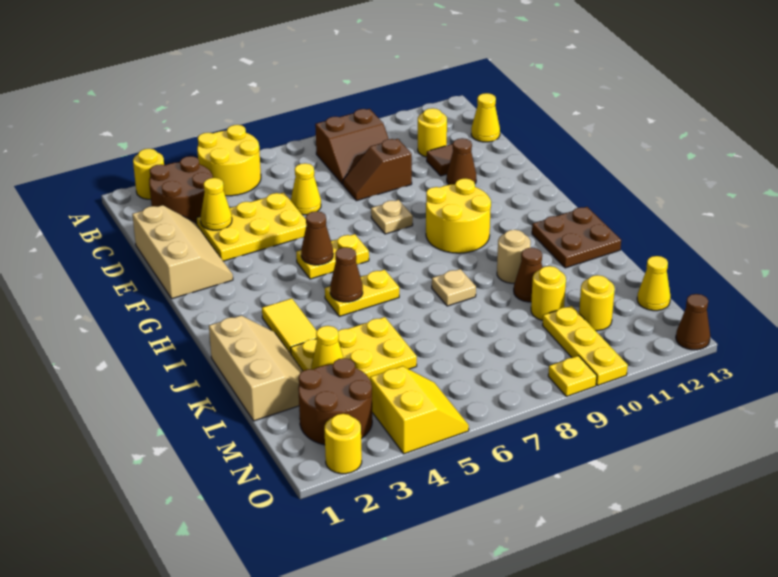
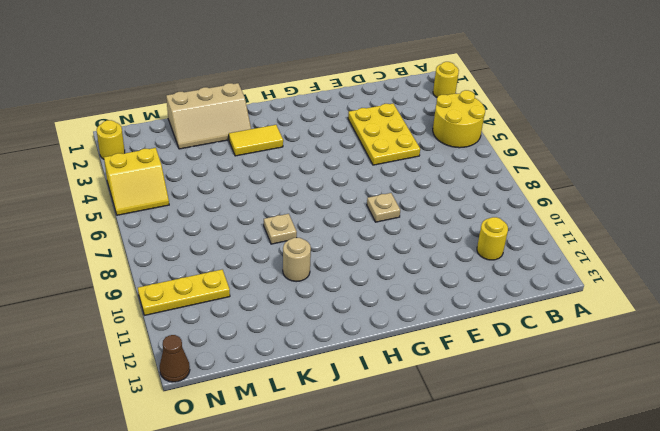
none -> brown 2x2 round brick [149,156,213,224]
none -> brown 2x2 slope [315,109,389,184]
none -> yellow 1x1 cone [471,93,500,142]
none -> tan 2x3 slope [132,205,233,299]

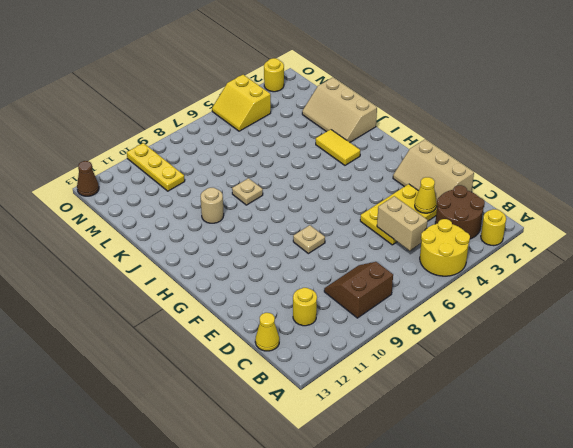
tan 1x2 brick [377,196,428,251] -> none
none -> yellow 1x1 cone [291,163,321,215]
none -> brown 1x2 slope [343,139,412,201]
none -> brown 1x1 tile [427,144,453,176]
none -> brown 1x1 cone [447,138,476,185]

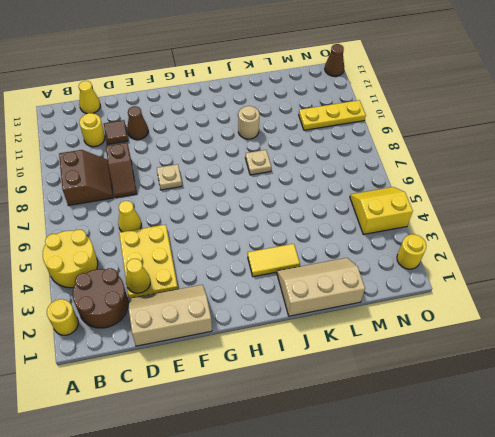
none -> yellow 1x2 plate [296,234,369,279]
none -> yellow 2x2 round brick [426,178,491,253]
none -> yellow 1x2 plate [325,270,399,316]
none -> brown 2x2 plate [532,207,621,268]

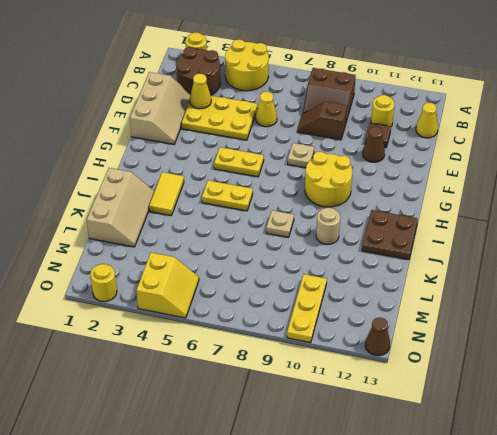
none -> yellow 2x3 plate [291,317,417,379]
none -> brown 1x1 cone [514,248,542,302]
none -> yellow 1x1 round brick [531,266,566,320]
none -> brown 2x2 round brick [298,358,372,445]

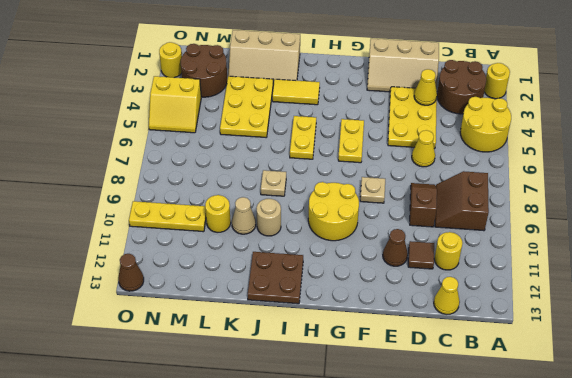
tan 1x1 cone [232,197,256,234] -> brown 1x1 cone [514,248,542,302]
none -> yellow 1x1 round brick [579,275,615,331]
none -> yellow 1x1 cone [637,256,671,311]
none -> yellow 1x1 plate [548,356,597,396]
none -> brown 1x1 cone [301,211,333,265]

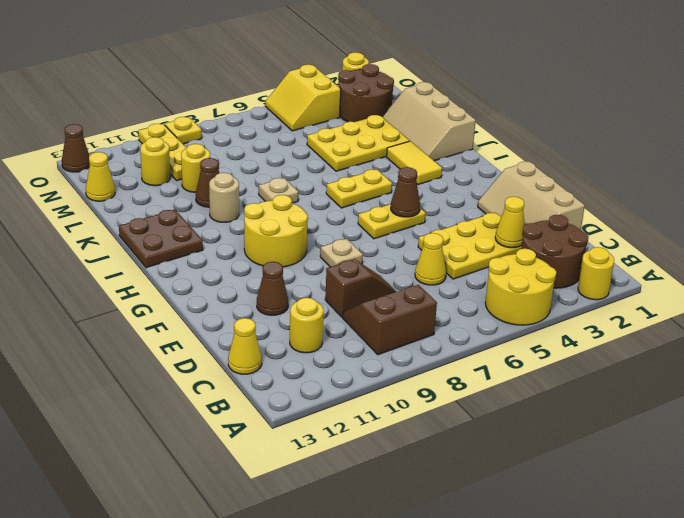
none -> brown 1x1 tile [427,144,453,176]
none -> brown 1x1 cone [330,247,363,302]
none -> yellow 1x1 cone [311,326,343,370]

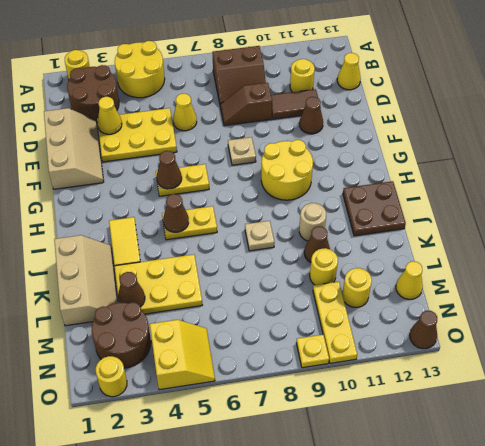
brown 1x2 tile [271,89,321,119] -> brown 1x1 tile [427,144,453,176]
brown 1x1 cone [118,272,145,307] -> yellow 1x1 cone [311,326,343,370]

